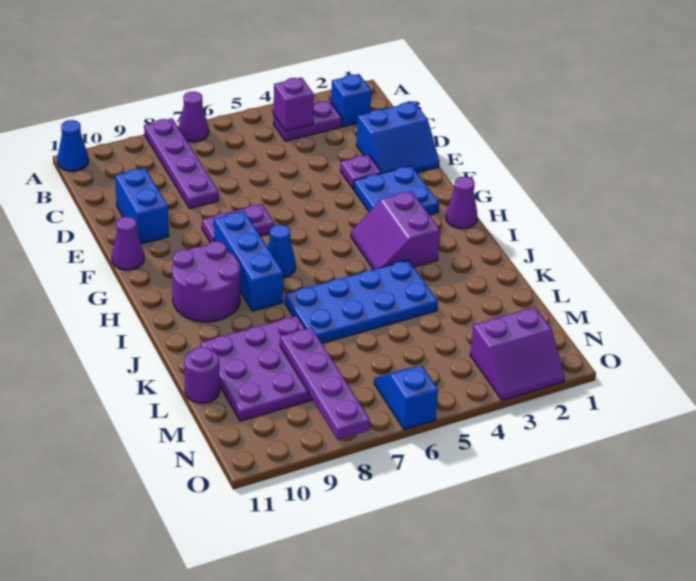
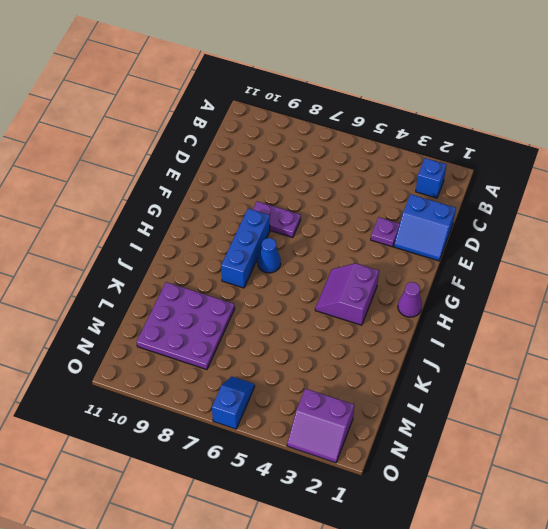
none -> purple 1x1 cone [179,91,209,142]
none -> purple 1x4 plate [144,118,219,208]
none -> blue 1x1 cone [57,120,89,171]

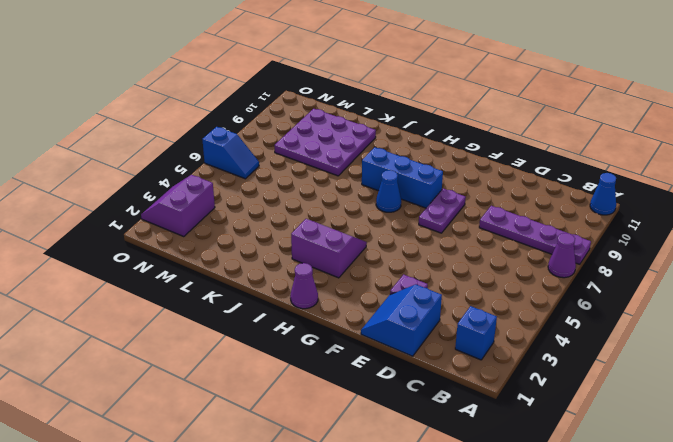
none -> purple 1x2 plate [274,101,342,141]
none -> blue 1x2 brick [115,168,169,244]
none -> blue 2x2 plate [354,166,439,215]

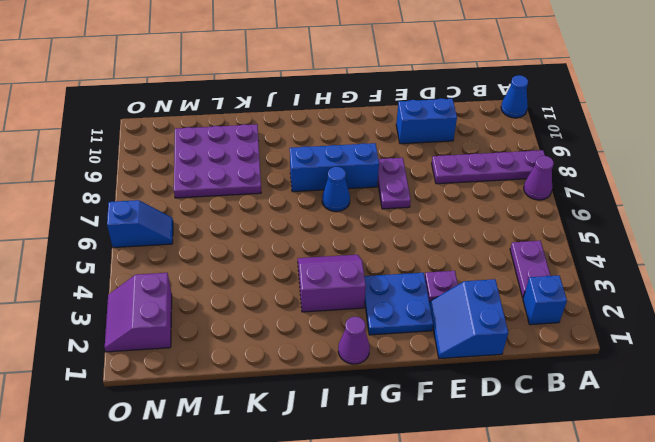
none -> purple 1x1 cone [112,217,144,270]
none -> purple 2x2 round brick [172,241,240,322]
none -> blue 2x4 plate [285,260,438,343]

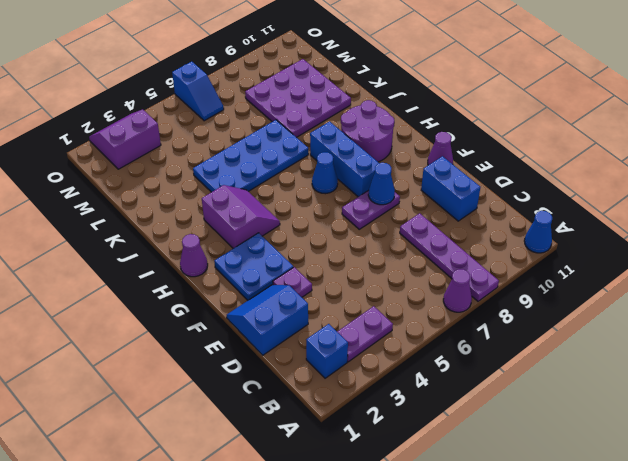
blue 1x1 cone [368,163,395,205] -> none
none -> purple 1x1 round brick [184,347,220,403]
none -> purple 1x1 brick [274,77,314,131]
none -> purple 1x4 plate [280,327,370,439]

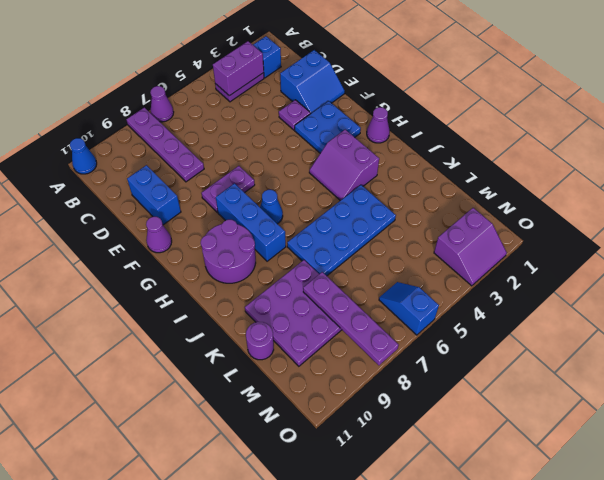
purple 1x2 brick [213,41,264,96] -> purple 1x1 brick [274,77,314,131]

